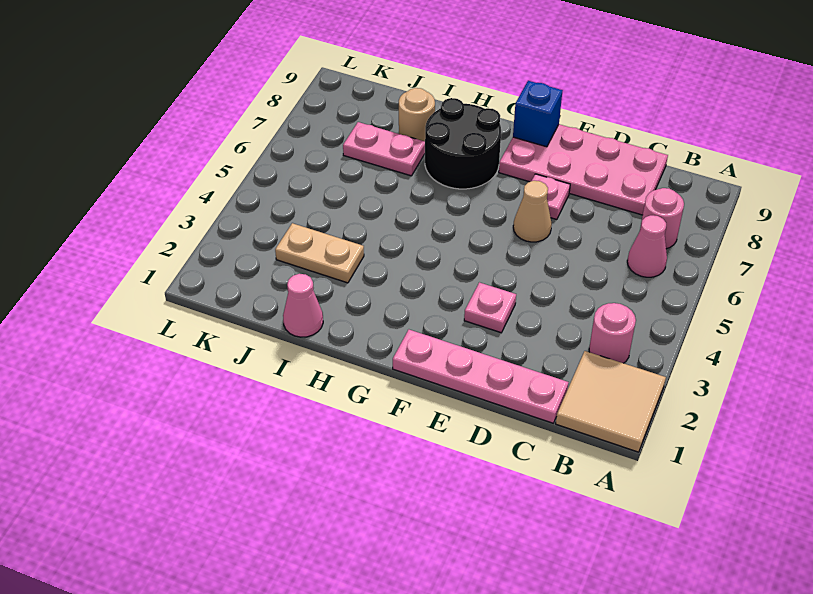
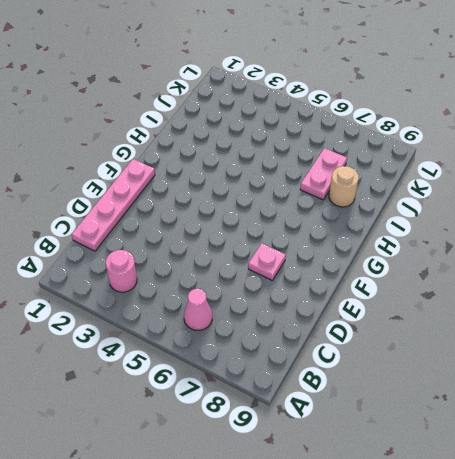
none -> tan 2x2 tile [556,351,666,452]
none -> pink 1x1 round brick [640,188,684,249]
none -> pink 2x4 plate [499,124,668,215]

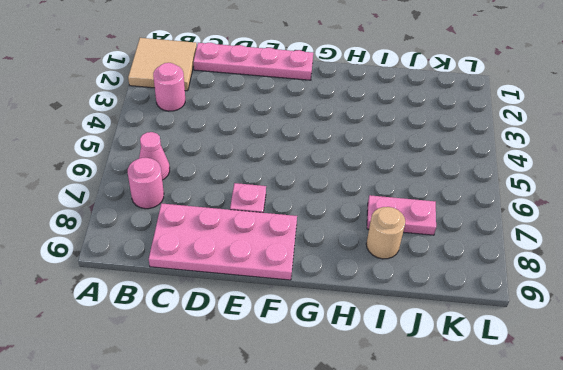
none -> pink 1x1 plate [464,282,516,333]
none -> tan 1x1 cone [513,181,552,242]
none -> black 2x2 round brick [425,98,501,189]

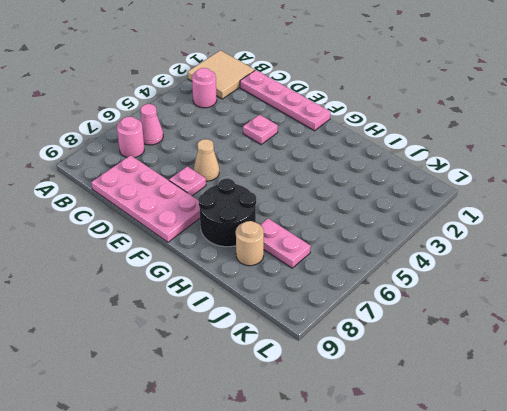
none -> pink 1x1 cone [283,274,323,337]
none -> tan 1x2 plate [275,223,364,283]
none -> blue 1x1 brick [513,81,563,147]

